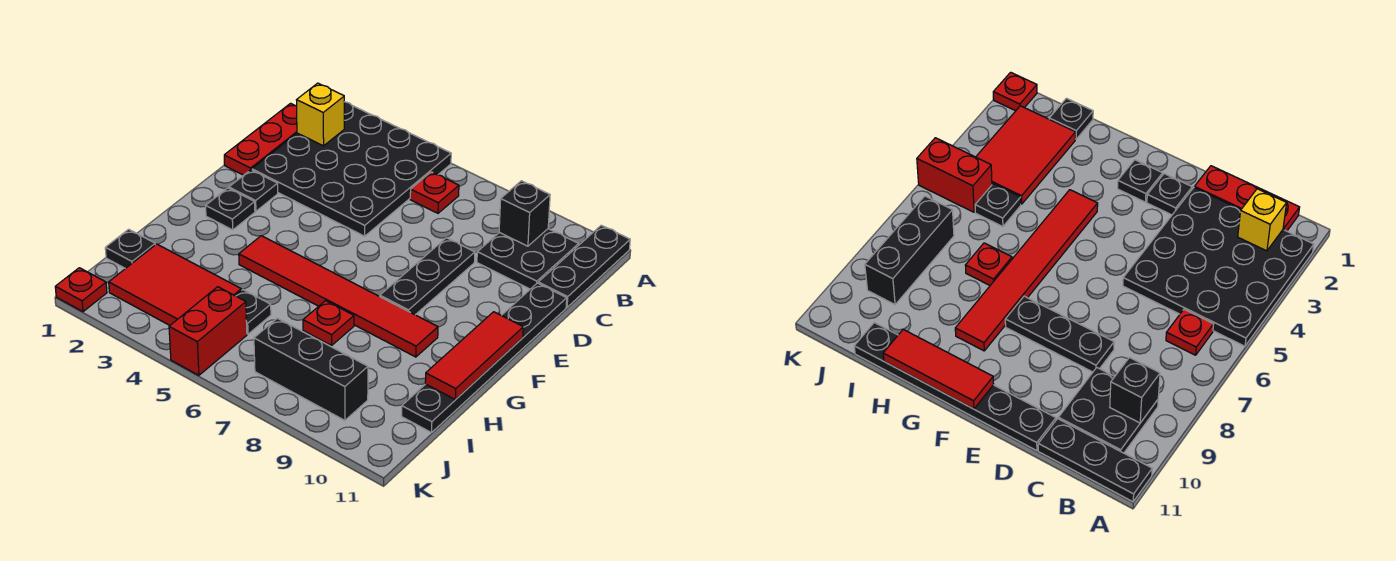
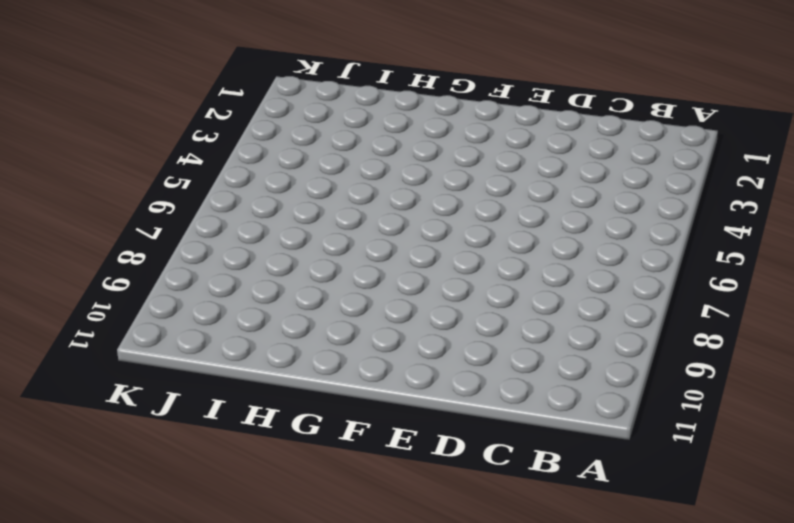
none -> black 4x4 plate [252,102,451,236]
none -> black 1x3 plate [538,225,630,307]
none -> red 1x3 plate [224,103,297,175]

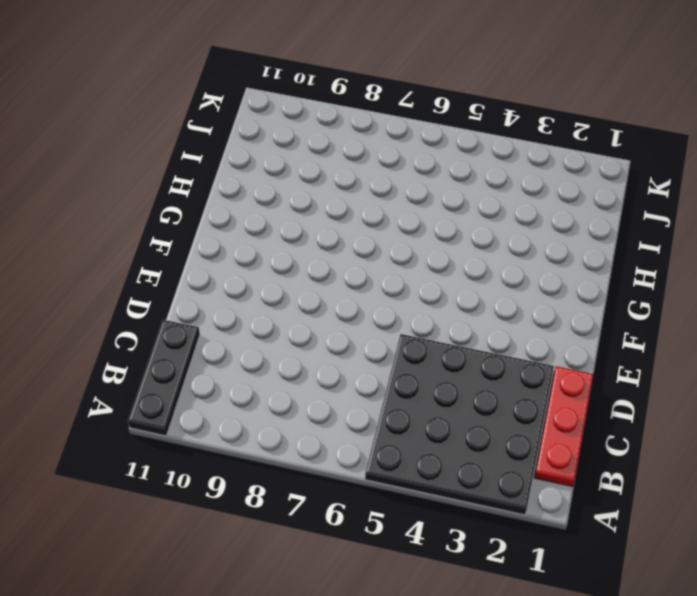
none -> red 1x1 plate [410,172,459,213]
none -> black 2x2 plate [477,229,579,289]
none -> black 1x3 plate [380,238,475,315]

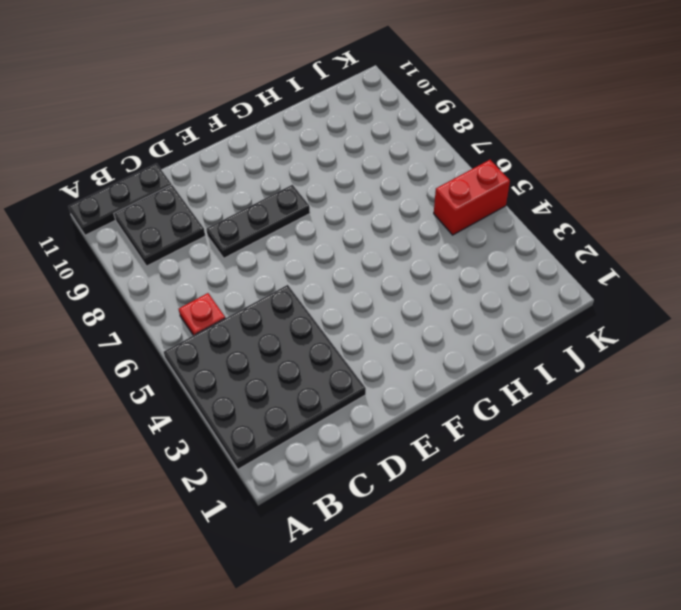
none -> red 1x3 plate [224,103,297,175]
none -> black 1x6 plate [402,283,567,433]
none -> black 1x1 plate [229,170,278,211]

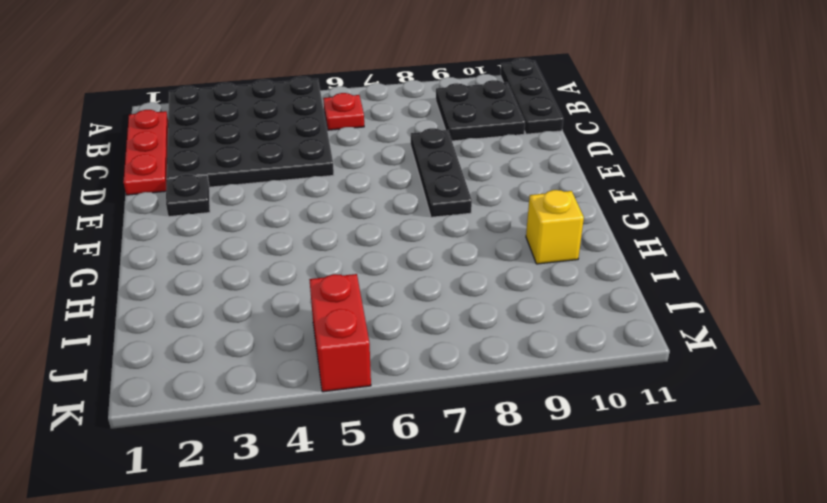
yellow 1x1 brick [526,190,584,264] -> yellow 1x1 brick moved to [297,83,344,146]
none -> black 1x6 plate [402,283,567,433]
none -> black 1x1 plate [206,188,255,230]
none -> red 1x6 tile [239,236,438,357]

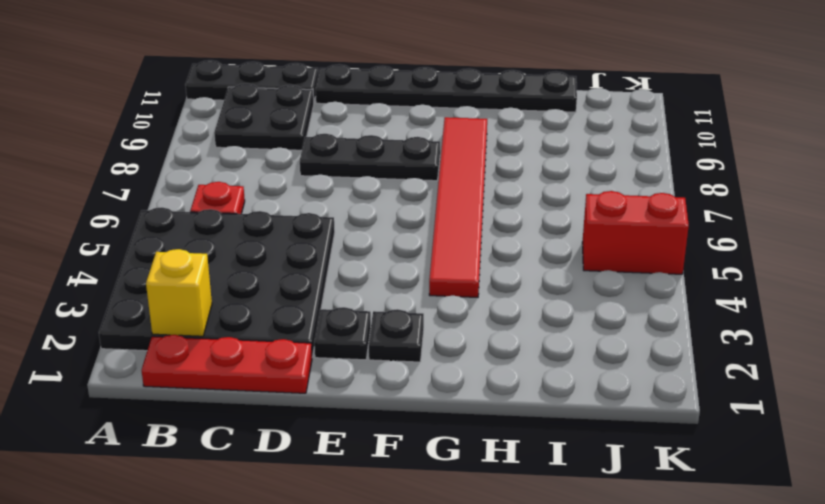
none -> red 1x1 plate [303,301,354,345]
none -> black 1x1 plate [105,229,155,269]
none -> red 2x3 tile [109,244,241,325]

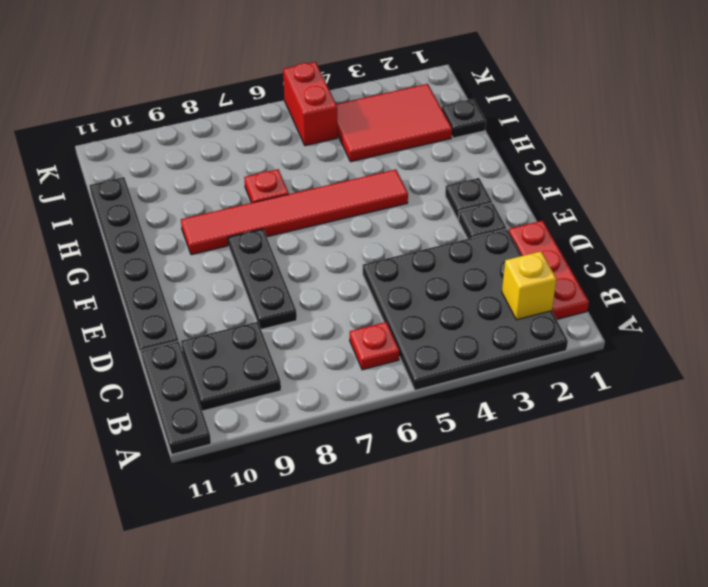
none -> black 1x1 plate [235,290,271,334]
none -> black 1x3 brick [254,318,368,420]
none -> red 1x1 plate [55,268,107,312]

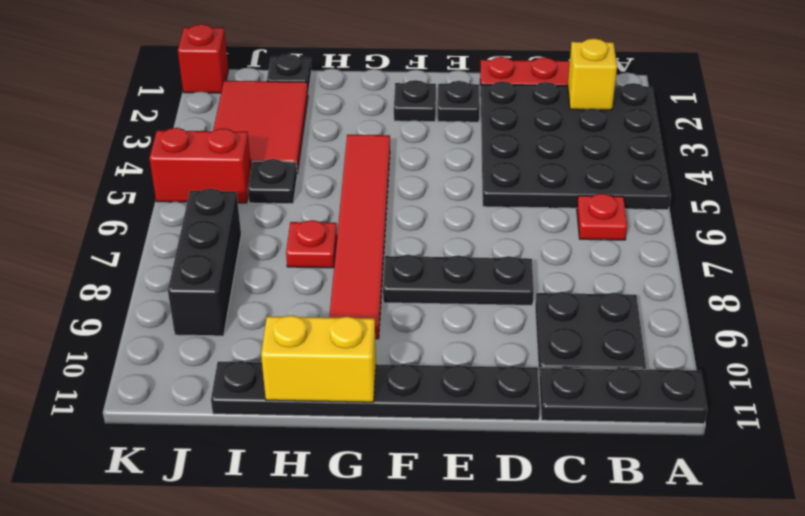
yellow 1x2 brick [261,315,376,402] -> red 1x3 tile [425,312,523,400]
red 1x1 brick [178,24,228,93] -> red 1x1 plate [55,268,107,312]
none -> black 1x1 brick [499,181,550,246]

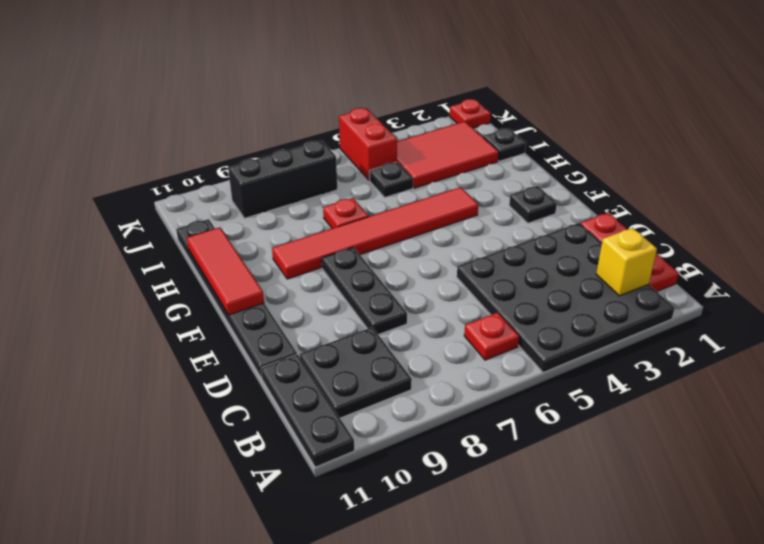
none -> black 1x1 plate [229,170,278,211]
none -> black 1x1 brick [499,181,550,246]

